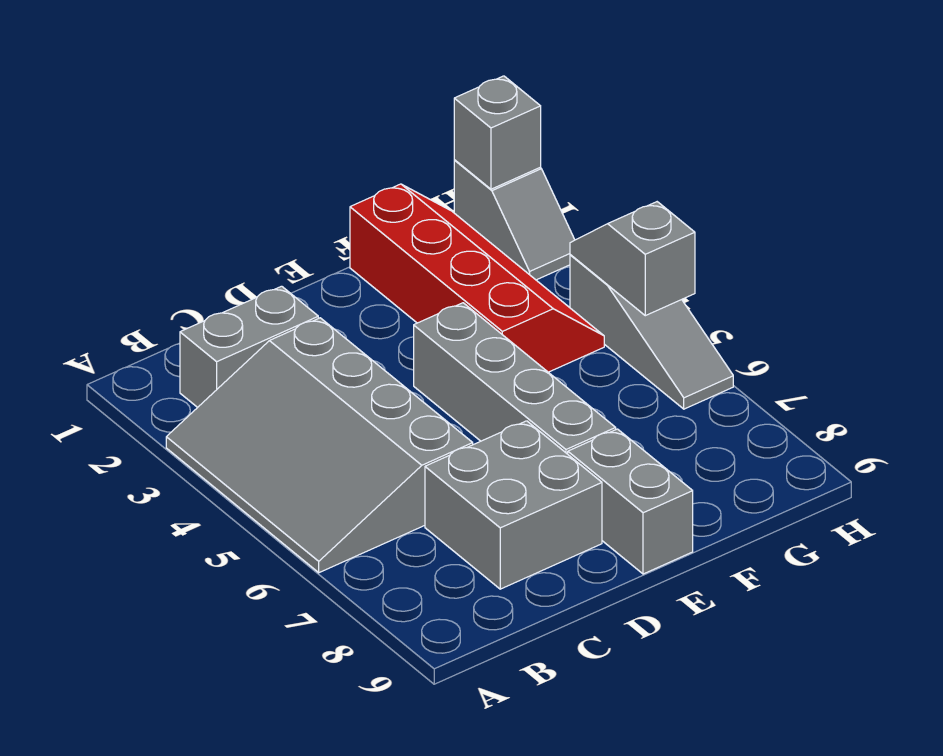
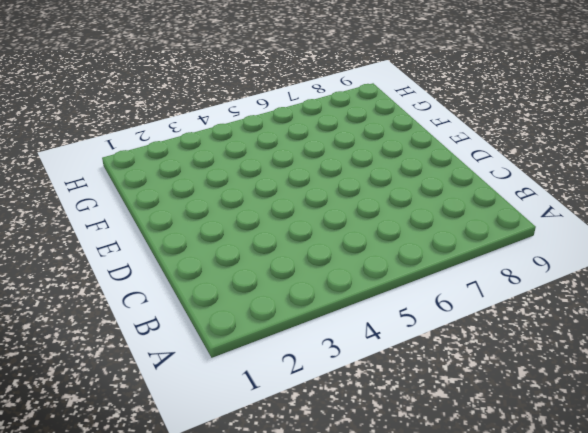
none -> grey 3x4 slope [166,318,473,573]
none -> grey 1x2 brick [180,286,318,407]

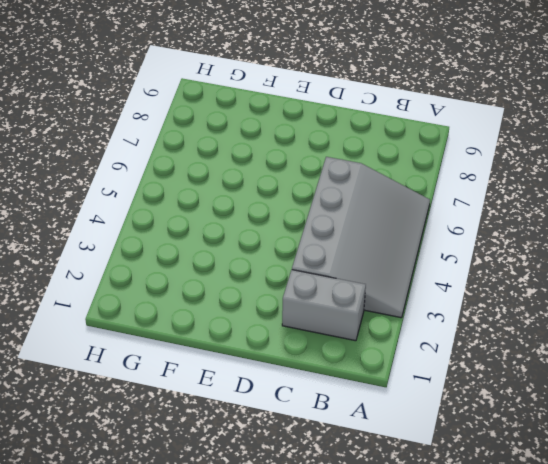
none -> grey 2x2 brick [425,421,602,589]
none -> grey 1x4 brick [414,303,616,454]

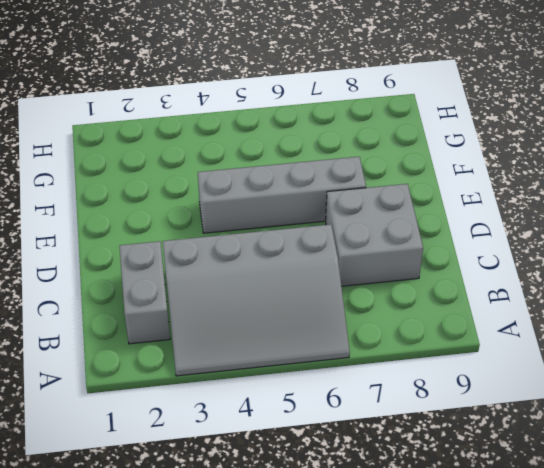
none -> grey 1x2 brick [568,429,693,574]
none -> red 2x4 slope [350,184,604,372]

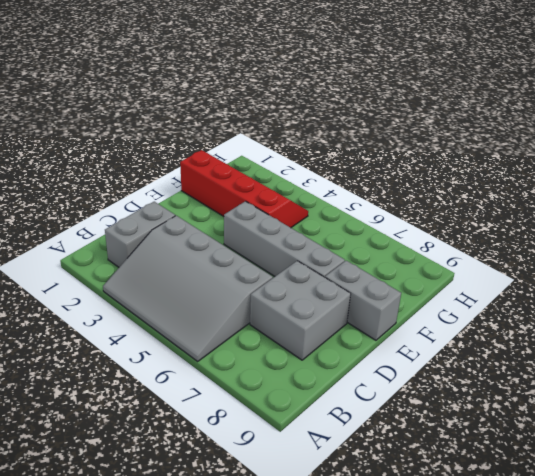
none -> grey 1x2 slope [454,160,575,280]
none -> grey 1x3 slope [570,255,733,409]

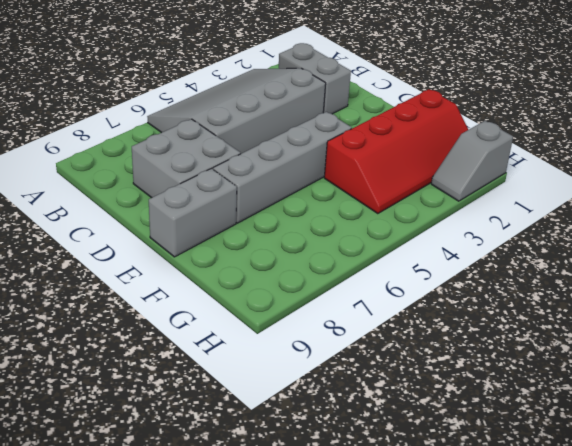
none -> grey 1x3 slope [570,255,733,409]
none -> grey 1x1 brick [454,76,541,189]

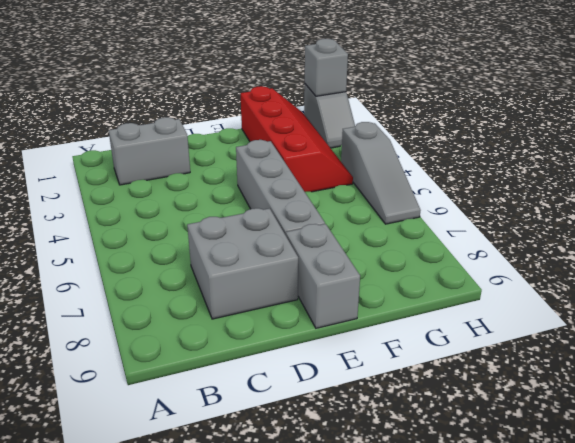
none -> grey 3x4 slope [166,318,473,573]
none -> grey 1x2 slope [570,202,695,316]

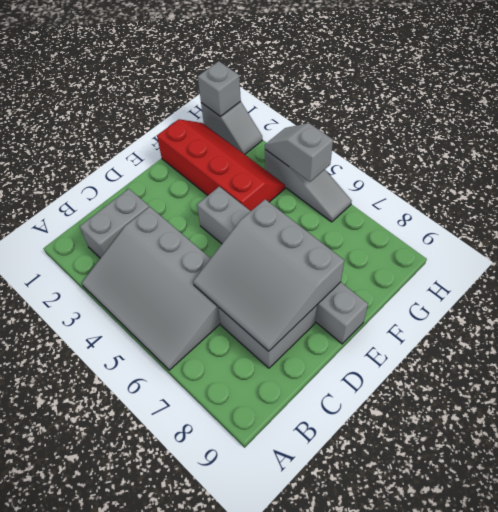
grey 3x3 slope [193,199,344,351] -> none

